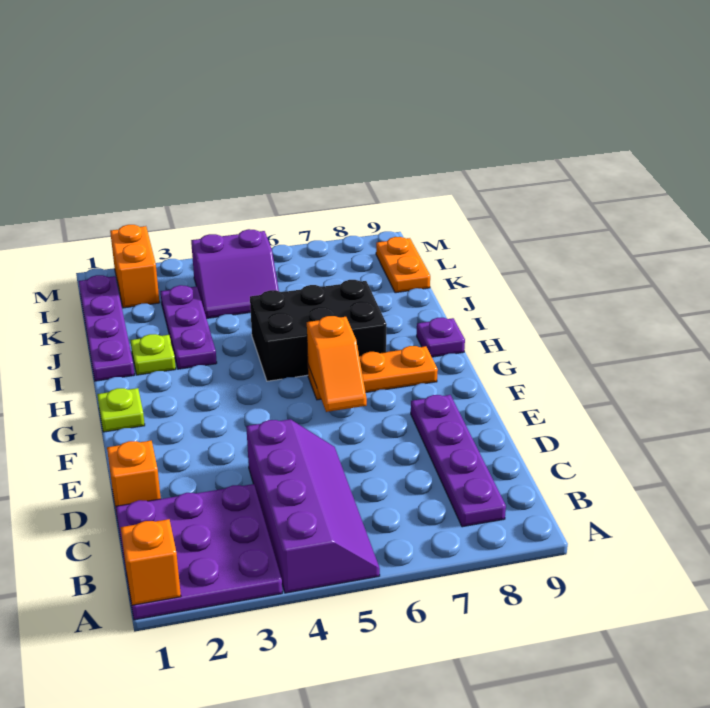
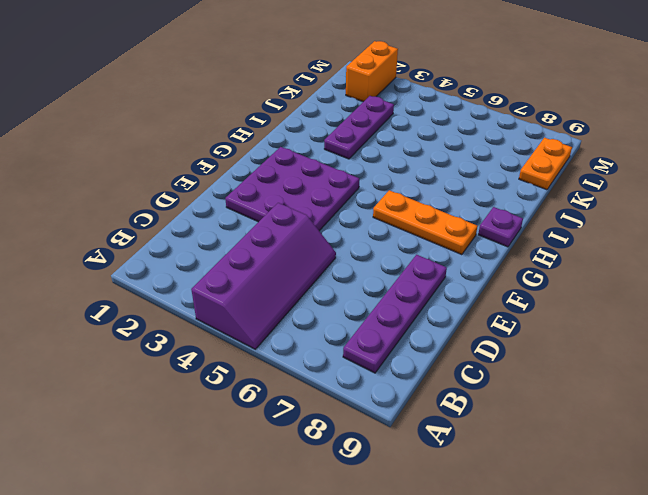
purple 3x3 plate [225,147,359,231] -> purple 3x3 plate moved to [116,484,282,620]
none -> orange 1x1 brick [107,441,161,514]
none -> lime 1x1 plate [97,388,145,432]
none -> black 2x3 brick [250,280,387,381]

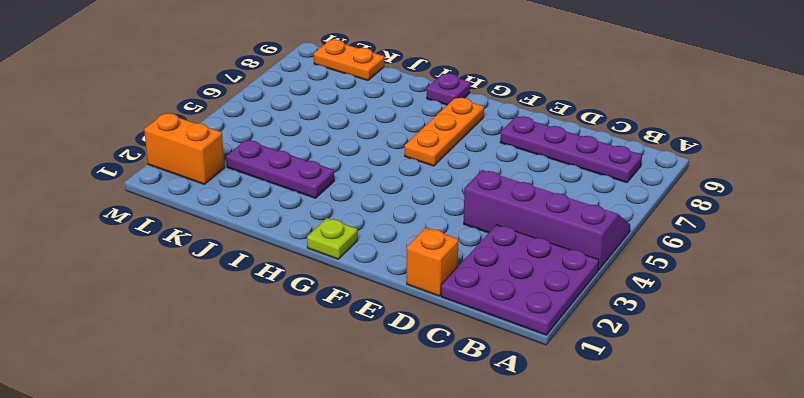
none -> black 2x3 brick [250,280,387,381]
none -> purple 1x4 plate [79,275,134,381]
none -> lime 1x1 plate [131,334,176,375]

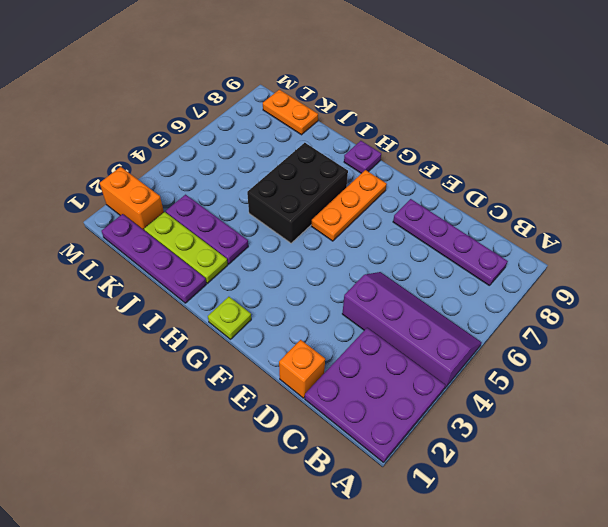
lime 1x3 plate [144,212,228,283] -> lime 1x1 plate [131,334,176,375]
none -> purple 2x2 slope [191,229,279,318]
none -> orange 1x1 brick [121,519,181,605]
none -> orange 1x2 slope [307,316,367,412]

